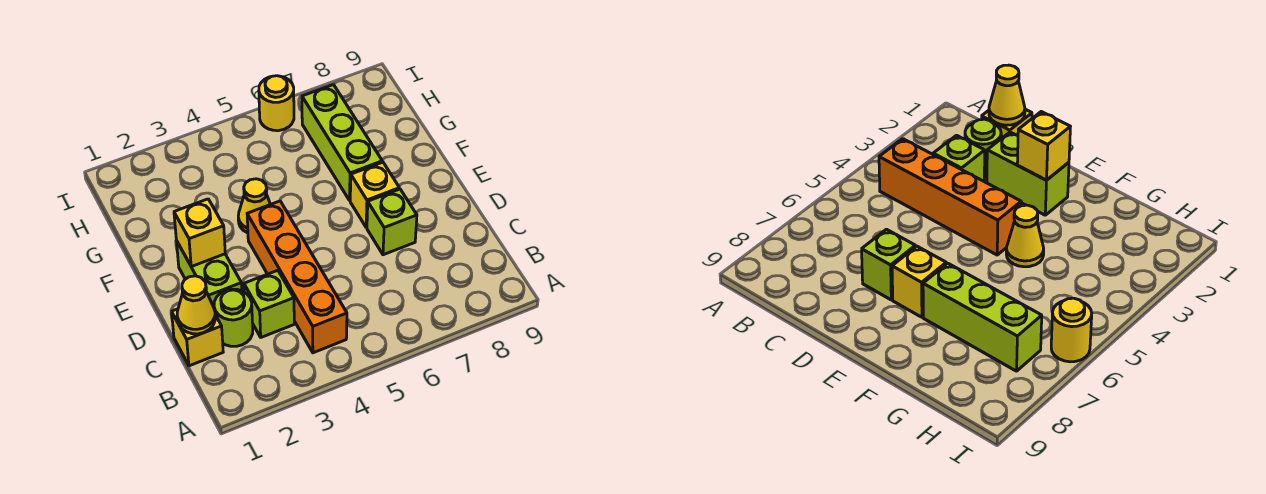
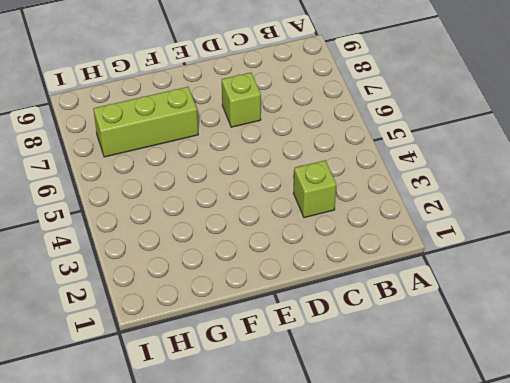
none -> orange 1x4 brick [247,201,347,353]
none -> yellow 1x1 brick [172,309,223,366]
none -> lime 1x1 round brick [214,289,253,346]

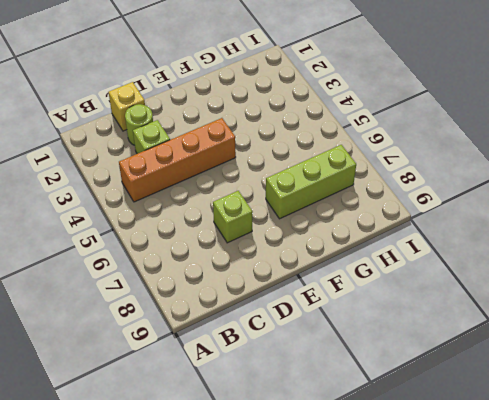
none -> lime 1x2 brick [176,240,242,307]
none -> yellow 1x1 brick [350,162,399,227]
none -> yellow 1x1 cone [238,179,270,233]

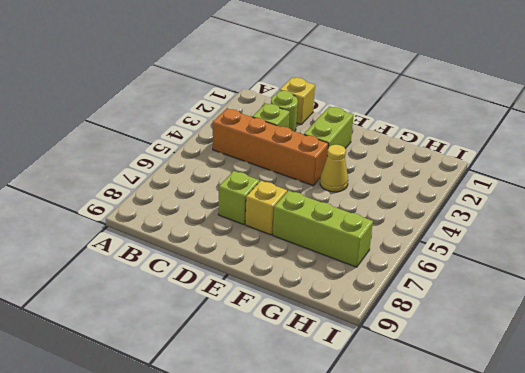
lime 1x2 brick [304,107,354,149] -> lime 1x2 brick turned to [176,240,242,307]
none -> yellow 1x1 round brick [259,76,294,131]
none -> yellow 1x1 cone [177,276,215,334]
none -> yellow 1x1 brick [174,199,225,267]

